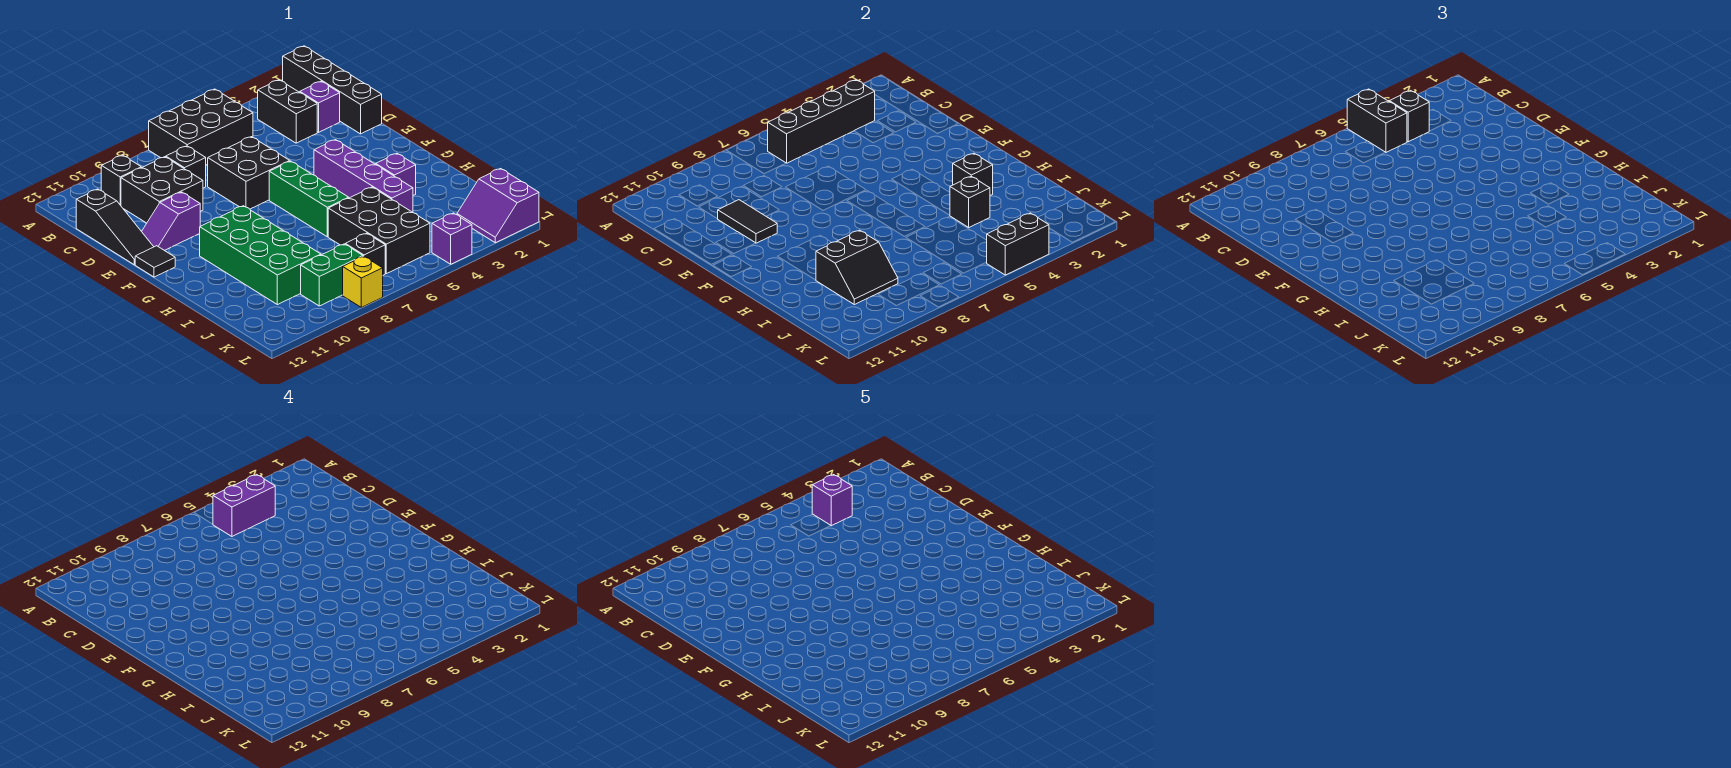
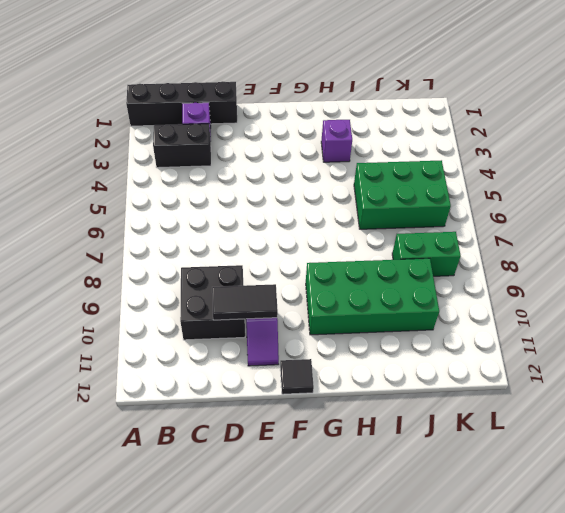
green 2x3 brick [354,160,451,229] -> black 2x3 brick [328,187,430,274]
green 1x2 brick [392,232,461,276] -> green 1x2 brick turned to [301,244,363,306]
none -> black 2x3 brick [149,89,253,165]
none -> black 1x1 brick [101,155,141,205]
none -> black 1x1 brick [166,146,206,188]
none -> black 1x3 slope [76,189,154,265]

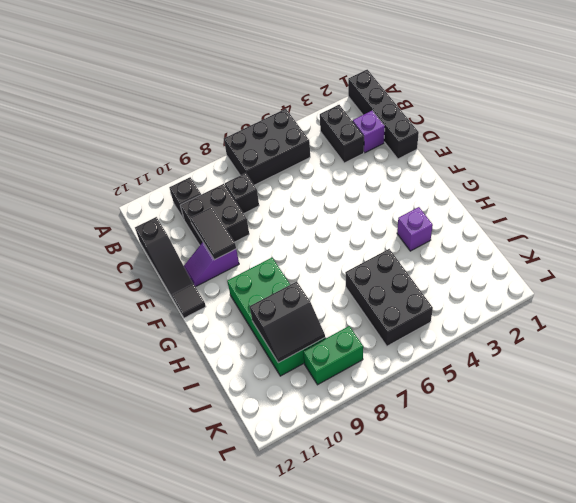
none -> black 2x2 brick [208,137,290,209]
none -> purple 1x4 brick [314,140,413,212]
none -> green 1x3 brick [269,161,349,237]
none -> purple 2x2 slope [457,169,539,243]

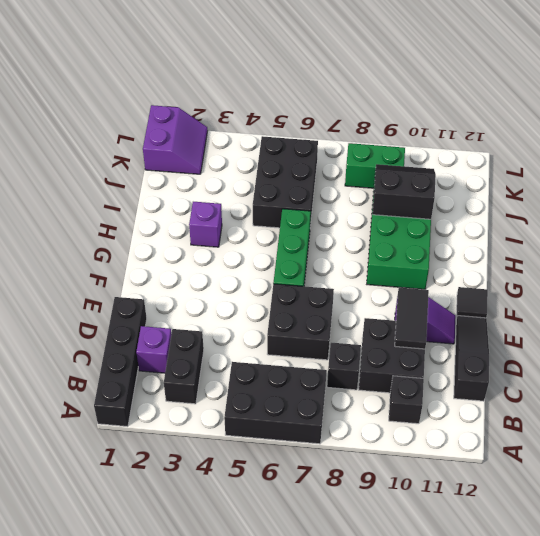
none -> purple 1x4 brick [314,140,413,212]
none -> black 1x1 brick [345,233,385,275]
none -> purple 1x1 brick [432,213,472,264]
none -> yellow 1x1 brick [343,256,383,307]

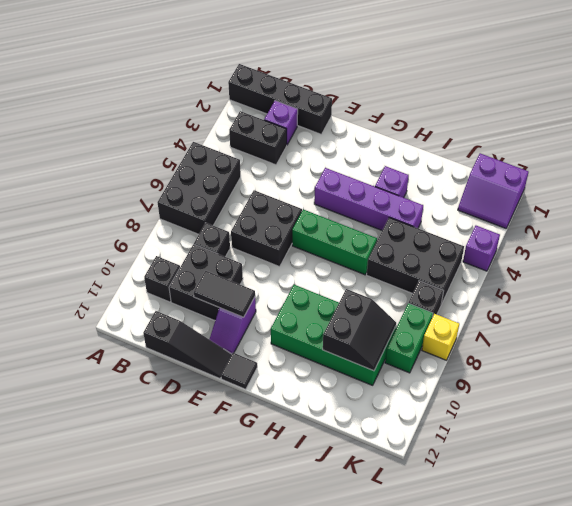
none -> black 1x4 brick [767,80,875,163]
none -> black 1x1 brick [953,153,993,195]
none -> black 1x1 brick [950,176,990,227]
none -> black 1x2 brick [987,213,1049,275]

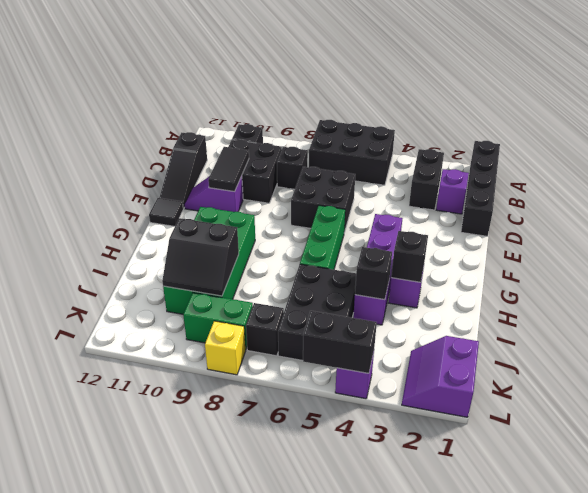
none -> black 1x4 brick [767,80,875,163]
none -> black 1x2 brick [1347,89,1407,153]
none -> black 1x1 brick [1389,91,1429,142]
none -> purple 1x2 brick [213,475,275,536]

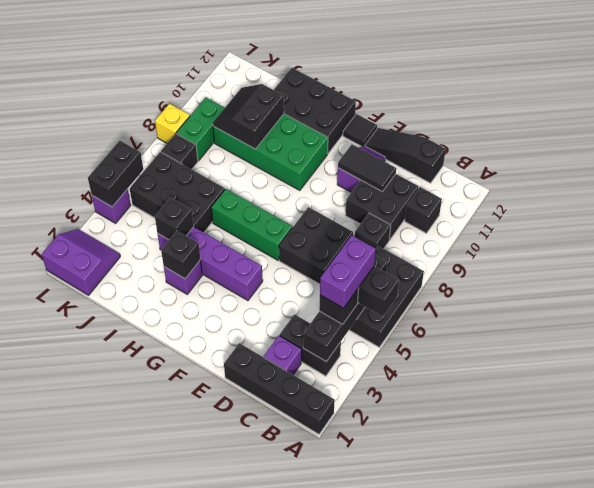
black 2x3 brick [274,68,356,154] -> none
none -> purple 1x1 brick [812,475,852,526]

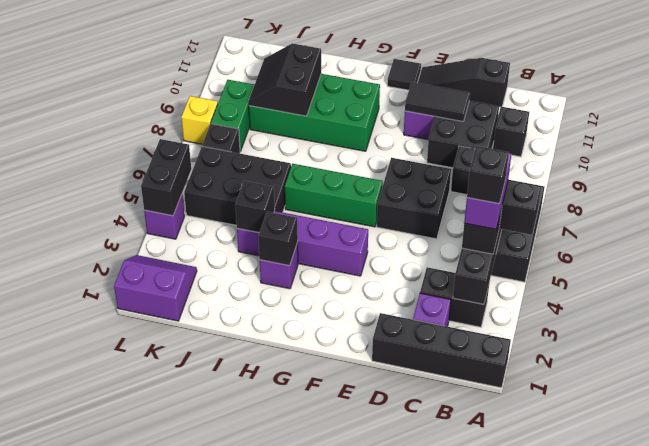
black 1x1 brick [467,146,509,204] -> purple 1x1 brick [812,475,852,526]

